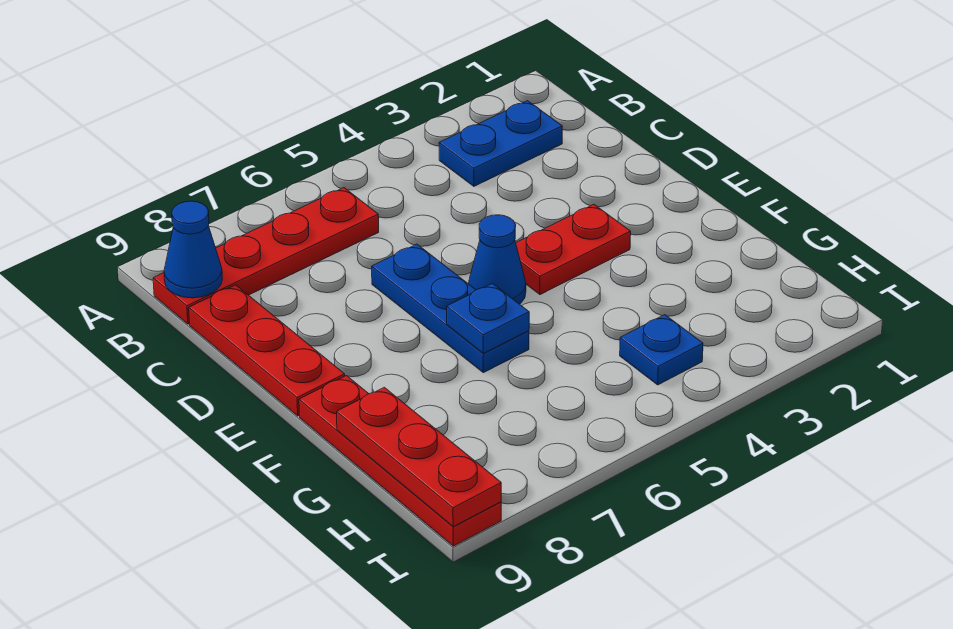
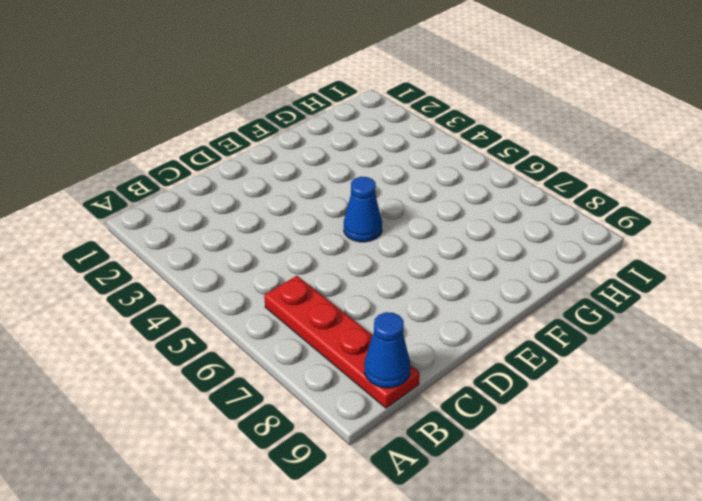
none -> blue 1x2 plate [439,101,562,186]
none -> red 1x3 plate [189,285,345,416]

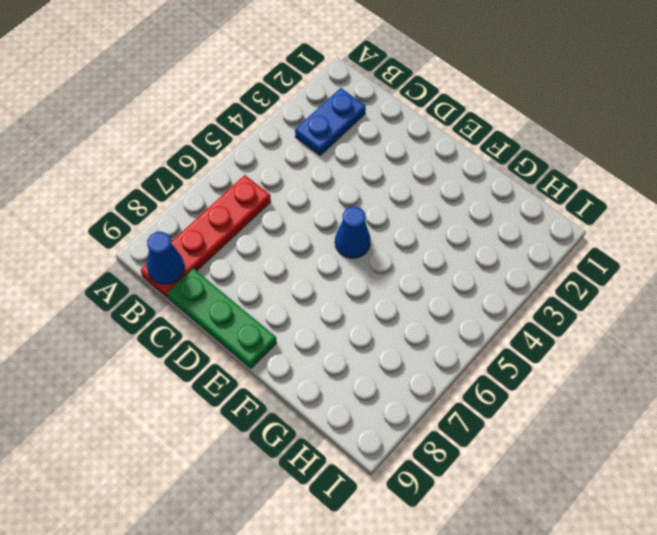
green 1x3 plate [167,268,277,368] -> red 1x3 plate [189,285,345,416]
none -> blue 1x3 plate [372,244,529,373]
none -> red 1x2 plate [516,205,631,295]

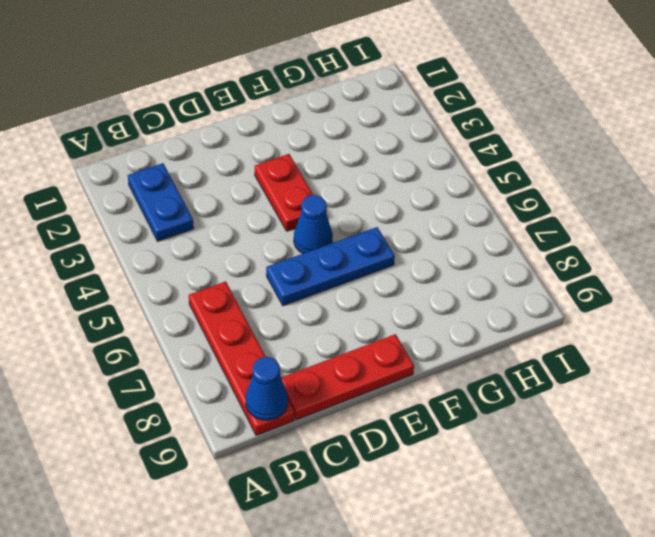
none -> red 1x4 plate [299,376,501,546]
none -> blue 1x1 plate [620,315,703,385]

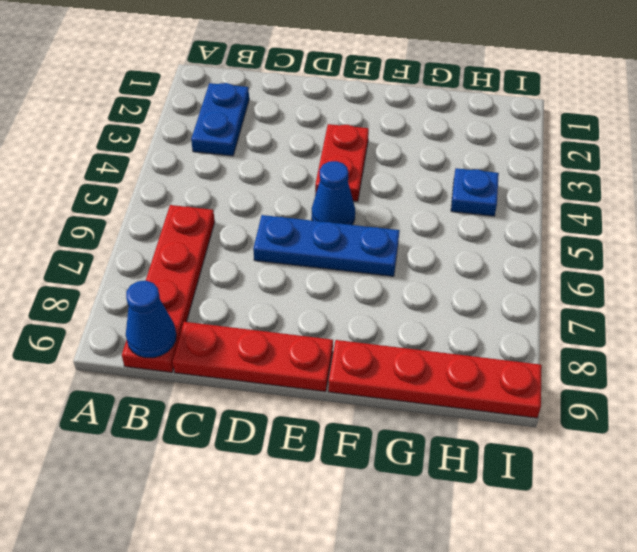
none -> blue 1x1 plate [447,283,529,353]
none -> red 1x3 plate [337,387,501,527]

